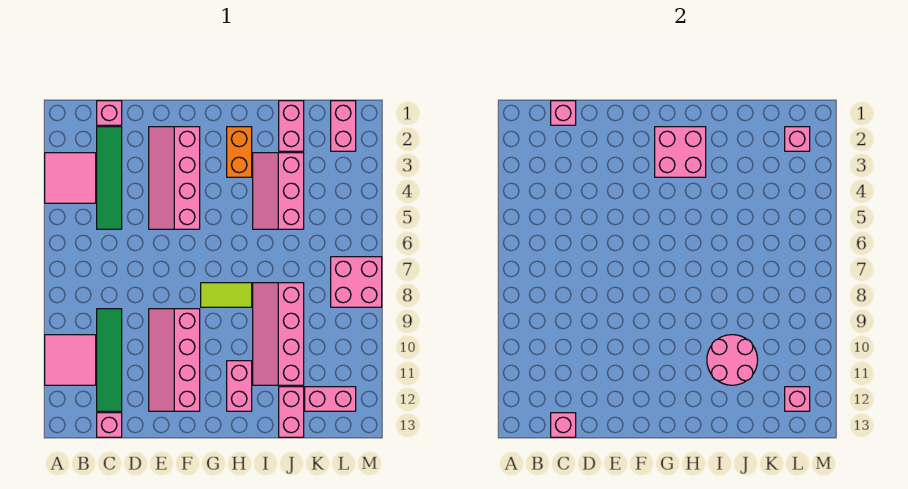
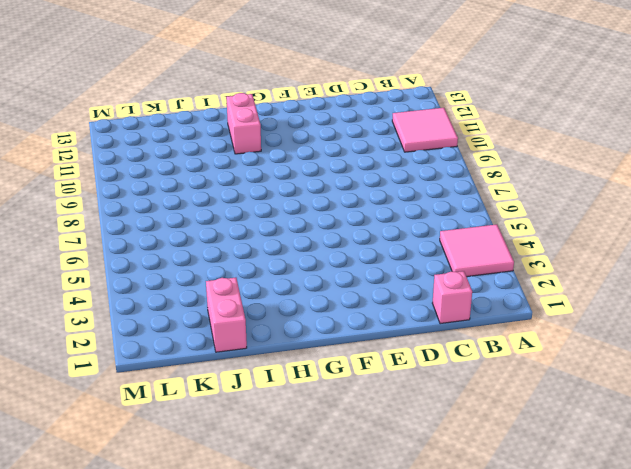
none -> green 1x4 tile [97,127,122,229]
none -> green 1x4 tile [97,309,122,411]
none -> pink 1x1 brick [97,413,122,437]

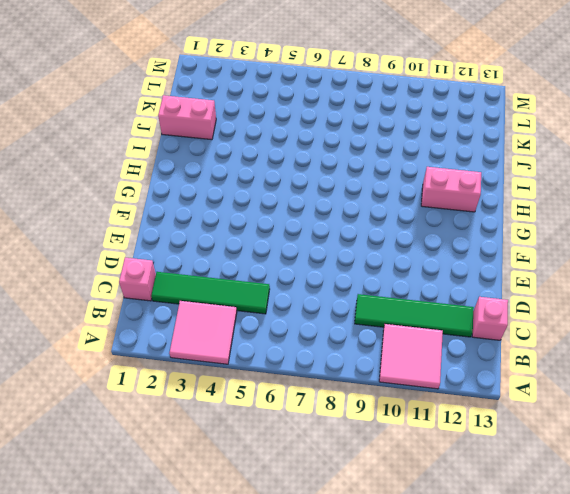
none -> pink 2x4 slope [149,127,200,229]
none -> pink 2x4 slope [149,309,200,411]
none -> lime 1x2 tile [201,283,252,307]

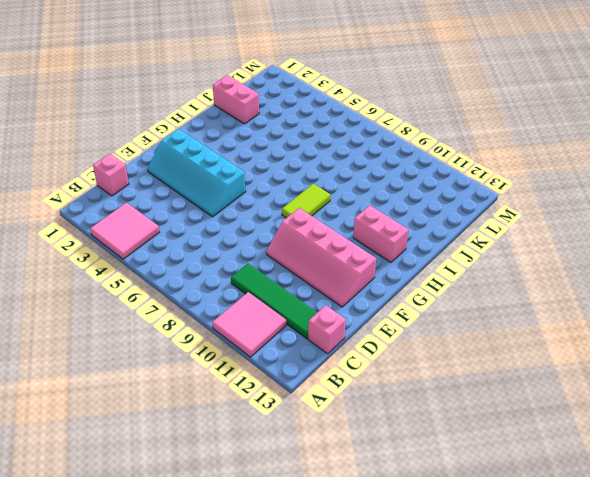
cyan 2x4 slope [148,129,246,217] -> pink 2x4 slope [149,127,200,229]
none -> green 1x4 tile [97,127,122,229]
none -> orange 1x2 brick [227,127,252,177]
none -> pink 2x3 slope [253,153,304,229]

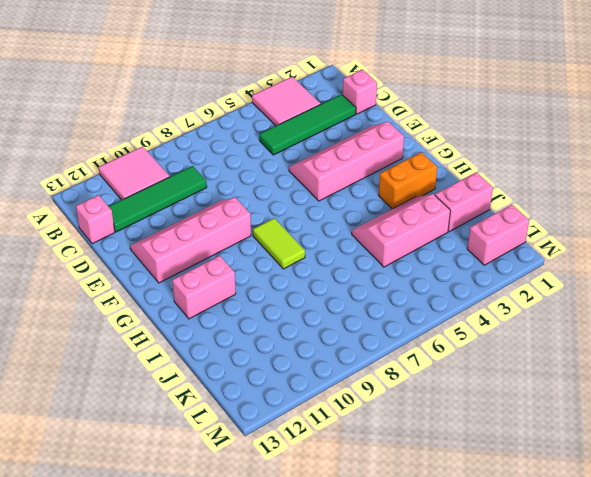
none -> pink 2x4 slope [253,283,304,385]
none -> pink 1x2 brick [279,387,304,437]
none -> pink 1x2 brick [305,387,356,411]

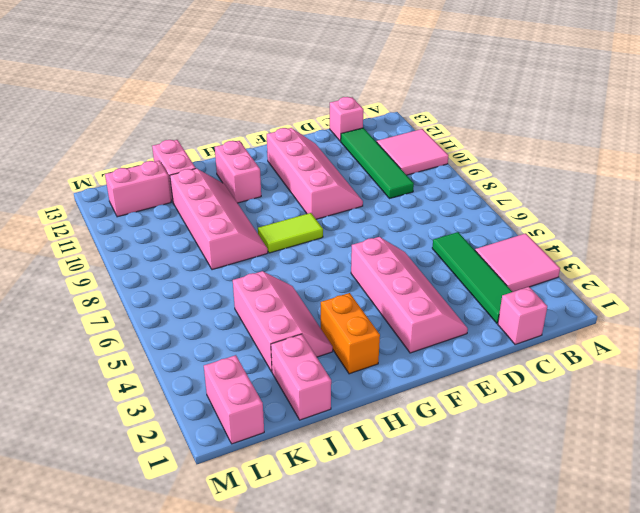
none -> pink 2x2 brick [331,257,382,307]
none -> pink 1x1 brick [551,101,576,125]
none -> pink 1x1 brick [551,413,576,437]

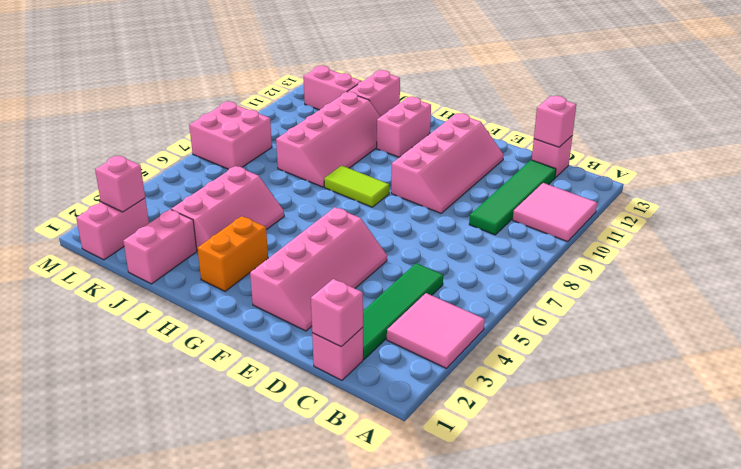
none -> pink 2x2 brick [655,127,706,177]
none -> pink 2x2 round brick [707,335,758,385]
none -> pink 1x1 brick [785,387,810,411]

